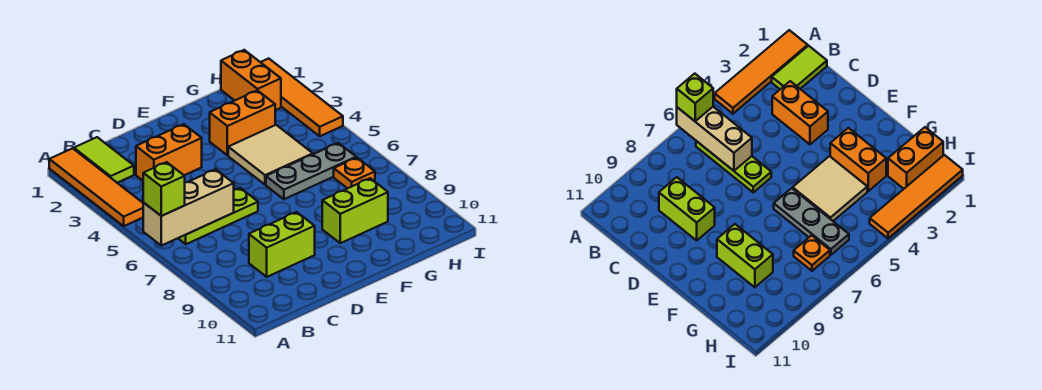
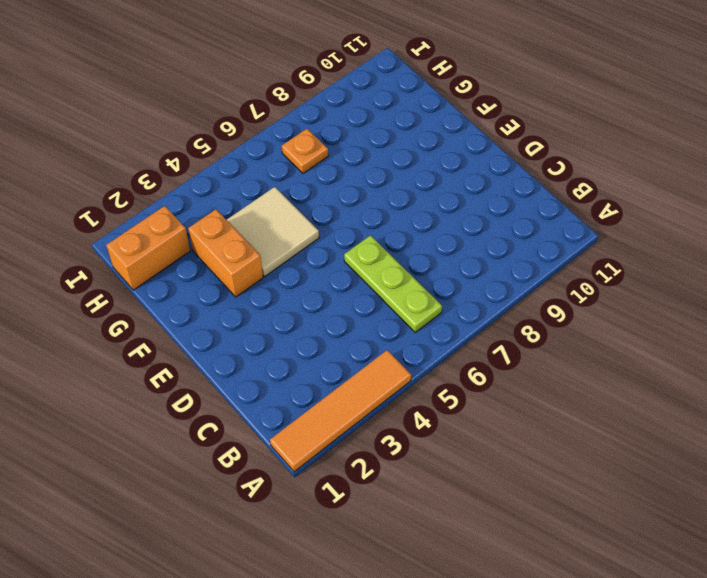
none -> lime 1x2 tile [74,137,134,183]
none -> orange 1x2 brick [136,124,202,180]
none -> lime 1x2 brick [249,212,315,277]

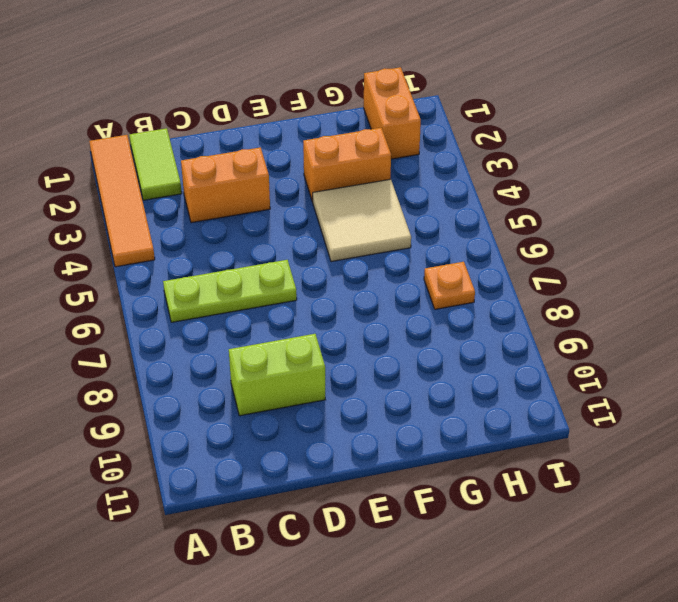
none -> grey 1x3 plate [266,143,356,199]
none -> lime 1x2 brick [322,178,388,243]
none -> orange 1x4 tile [261,58,343,136]

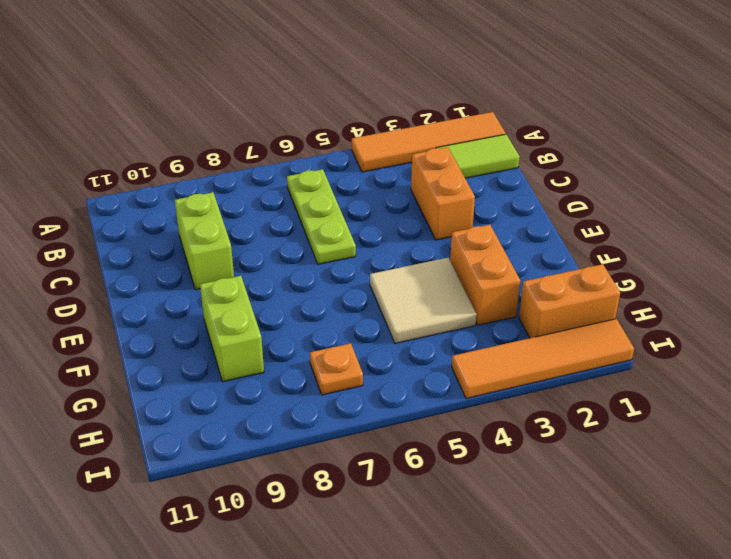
none -> grey 1x3 plate [266,143,356,199]
none -> tan 1x3 brick [143,169,234,246]
none -> lime 1x1 brick [143,162,185,216]

